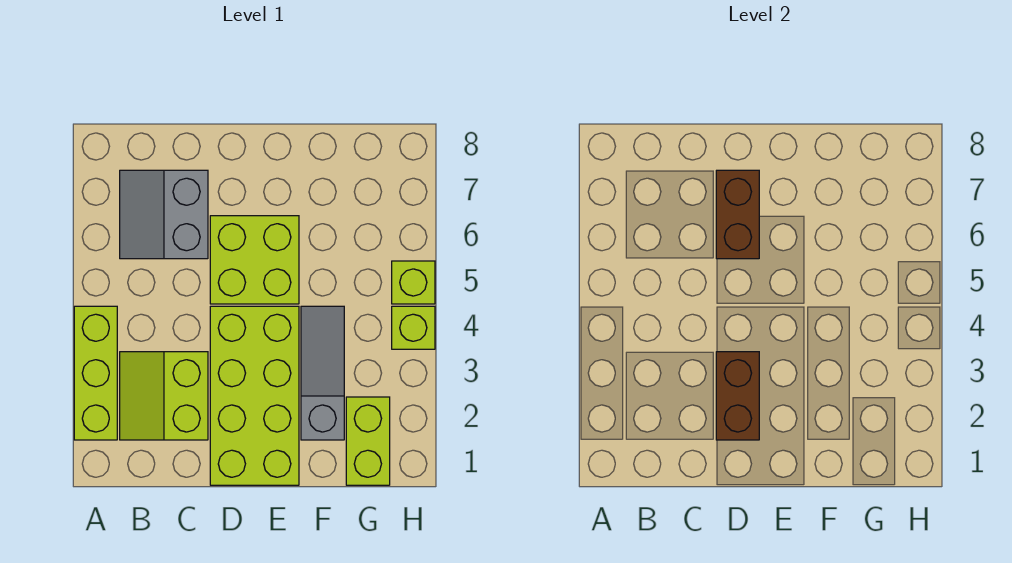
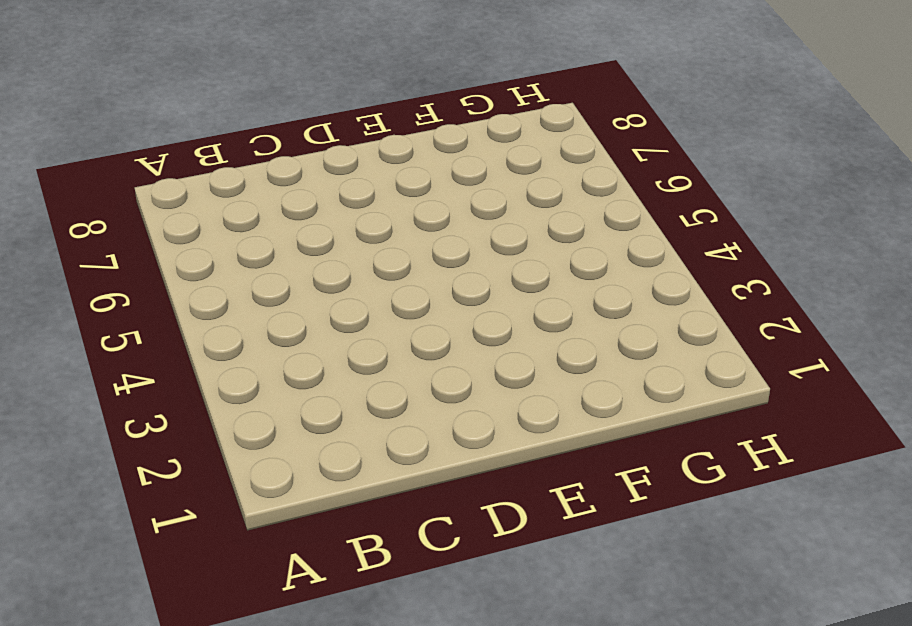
none -> lime 1x3 brick [74,306,117,440]
none -> lime 2x2 slope [120,352,208,440]

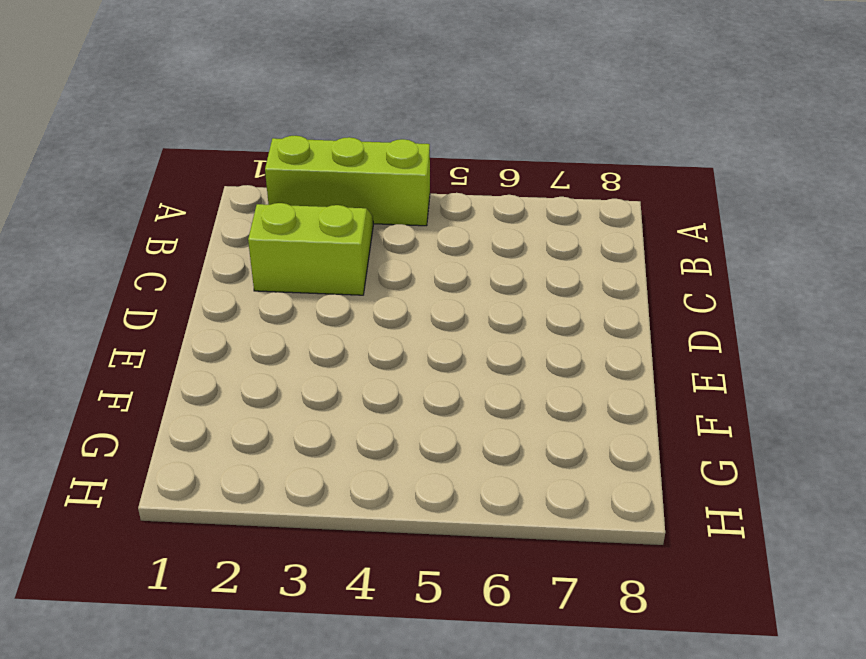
none -> grey 2x2 slope [120,170,208,259]
none -> lime 2x4 brick [210,306,299,485]

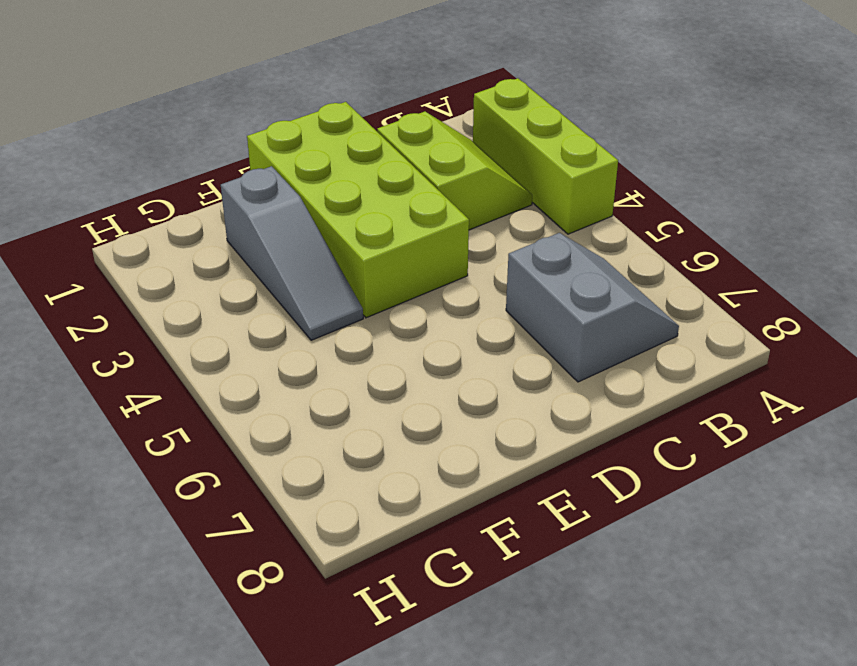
none -> lime 2x2 brick [210,216,299,304]
none -> lime 1x2 brick [346,397,390,485]

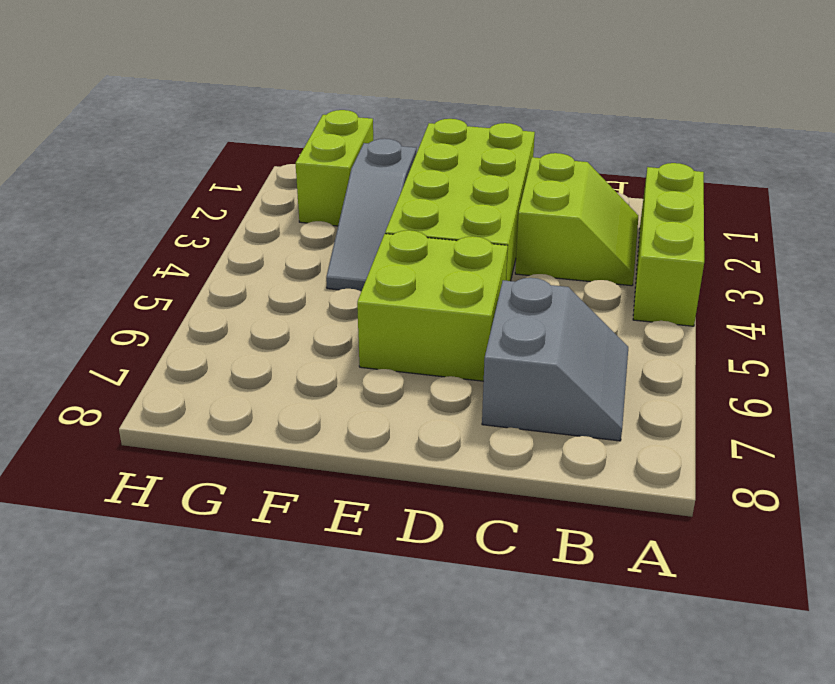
none -> lime 1x1 brick [392,306,435,349]
none -> lime 1x1 brick [392,261,435,304]

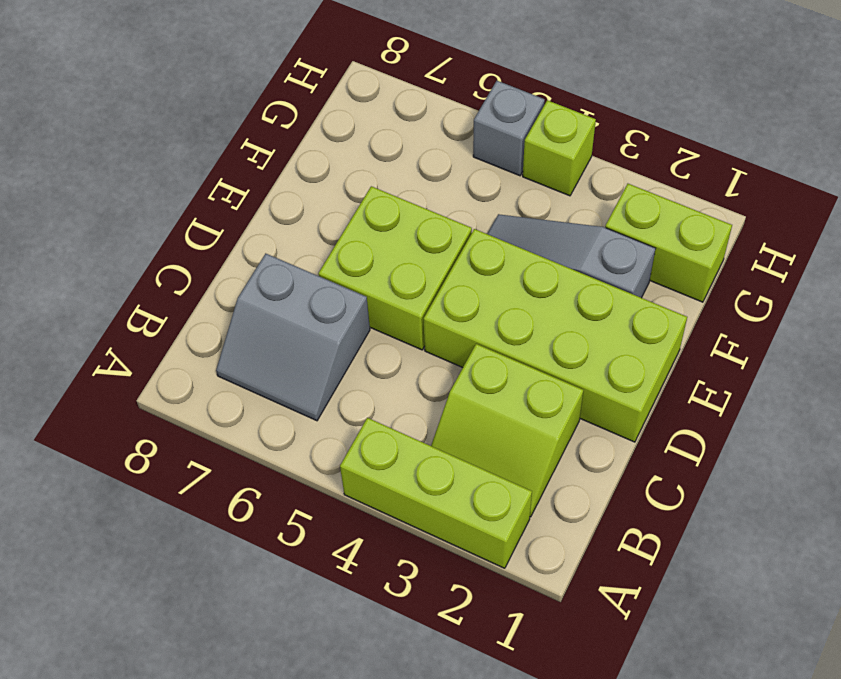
grey 1x1 brick [473,81,545,176] -> lime 1x1 brick [392,261,435,304]
none -> brown 1x2 brick [716,352,759,440]
none -> brown 1x2 brick [716,170,759,259]

